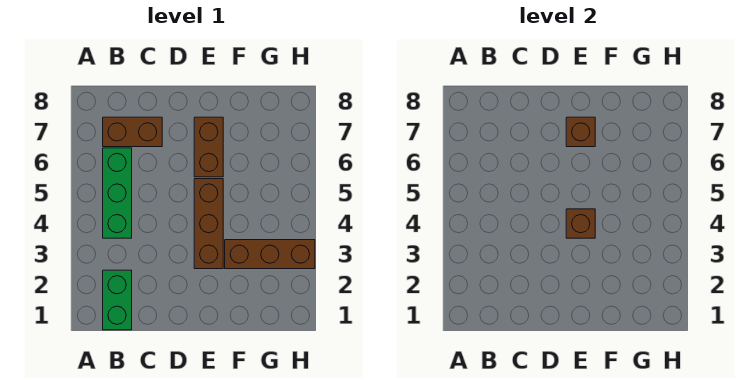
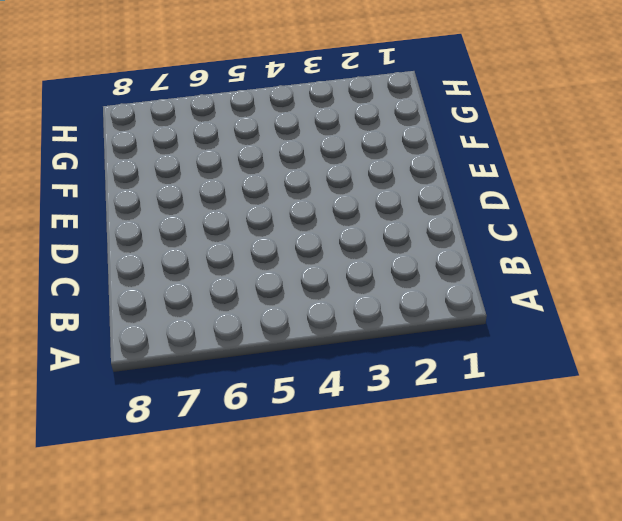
none -> green 1x2 brick [103,270,132,330]
none -> green 1x3 brick [103,148,132,238]

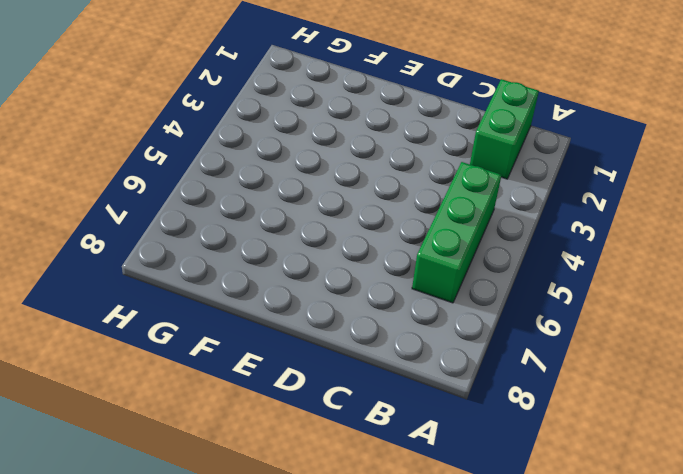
none -> brown 1x2 brick [103,117,162,147]
none -> brown 1x3 brick [194,179,223,269]

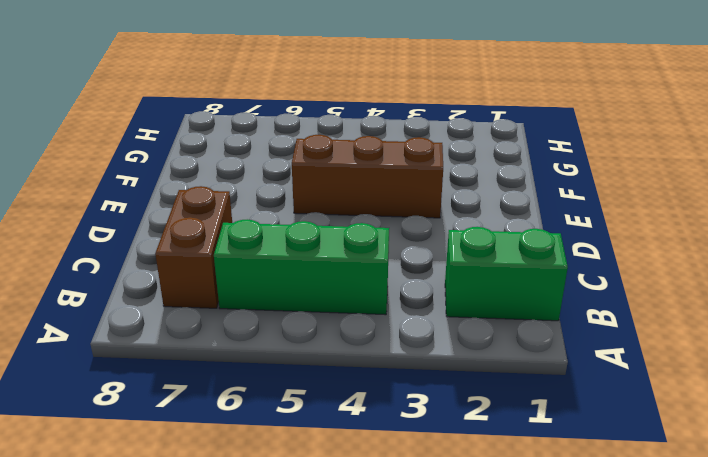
none -> brown 1x2 brick [194,117,223,177]
none -> brown 1x3 brick [225,240,315,269]

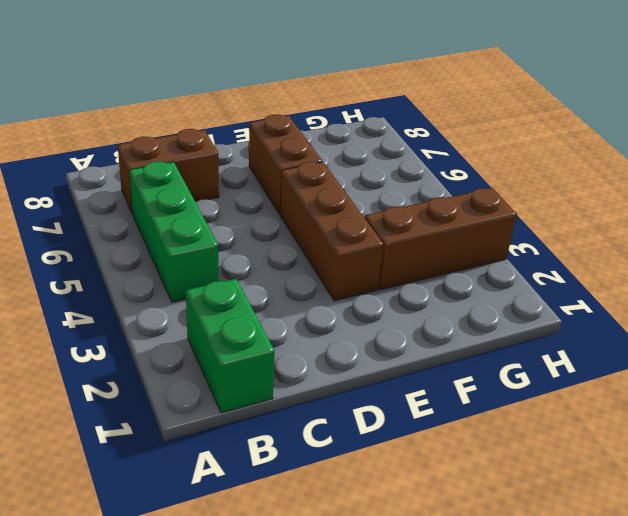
none -> brown 1x1 brick [566,209,595,238]
none -> brown 1x1 brick [566,117,595,147]

